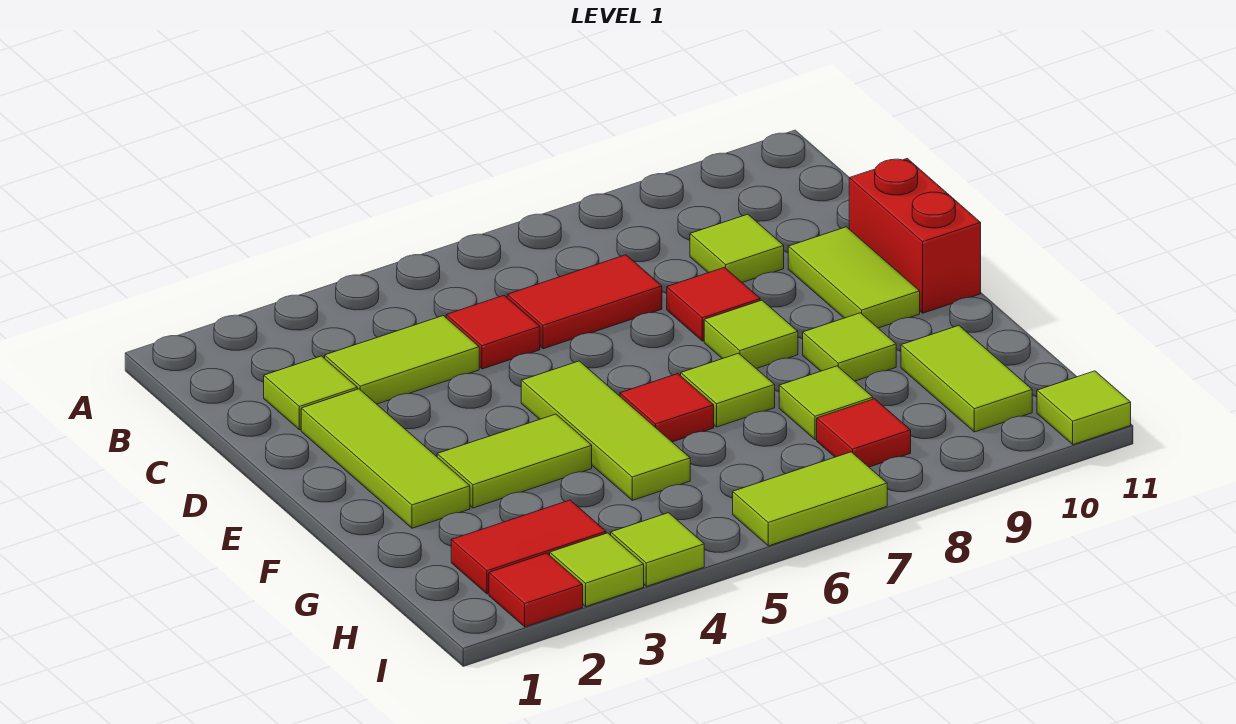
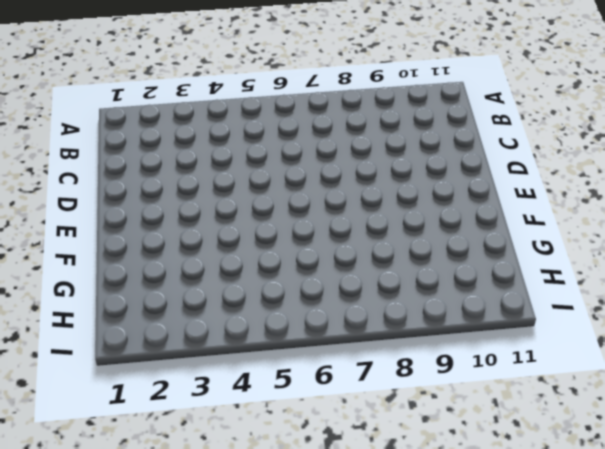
none -> lime 1x1 tile [264,356,357,430]
none -> lime 1x2 tile [325,316,479,404]
none -> red 1x1 tile [446,295,540,369]

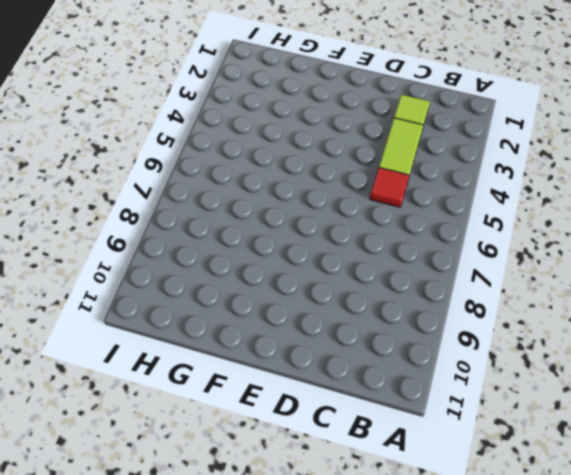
none -> red 1x2 tile [507,255,662,349]
none -> lime 1x1 tile [690,214,784,283]
none -> lime 1x3 tile [301,389,470,528]

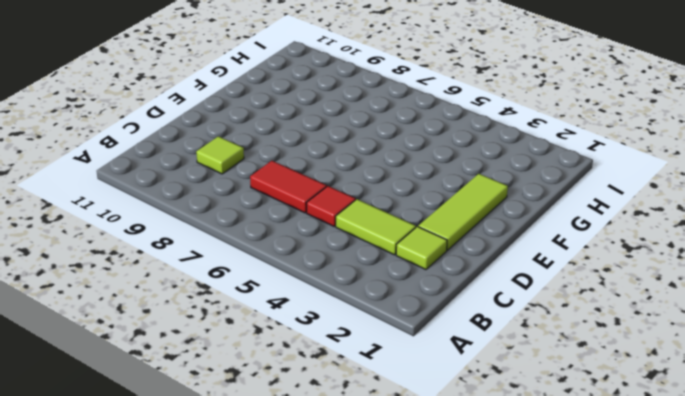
none -> red 1x1 tile [667,267,760,341]
none -> lime 1x2 tile [788,227,920,328]
none -> red 1x2 brick [849,159,981,313]

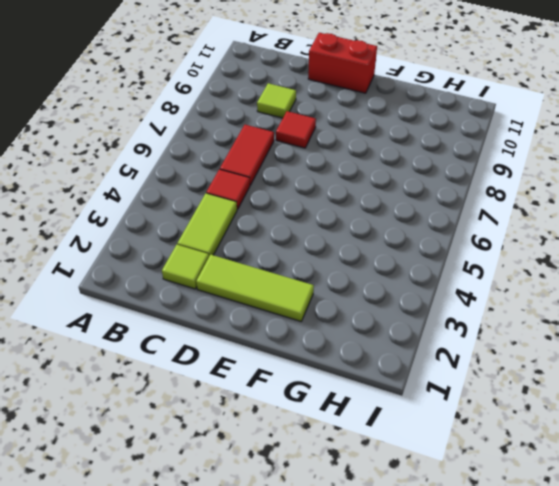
none -> lime 1x2 tile [788,227,920,328]
none -> lime 1x3 tile [521,361,690,500]
none -> lime 1x1 tile [704,300,798,369]

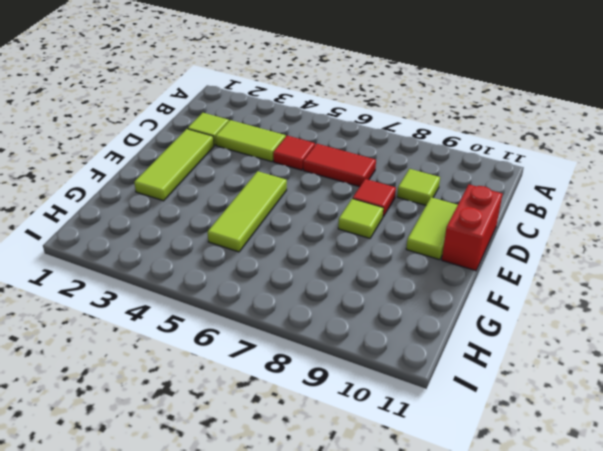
none -> lime 1x2 tile [437,414,592,508]
none -> red 1x1 tile [620,374,714,442]
none -> lime 1x1 tile [681,353,775,427]

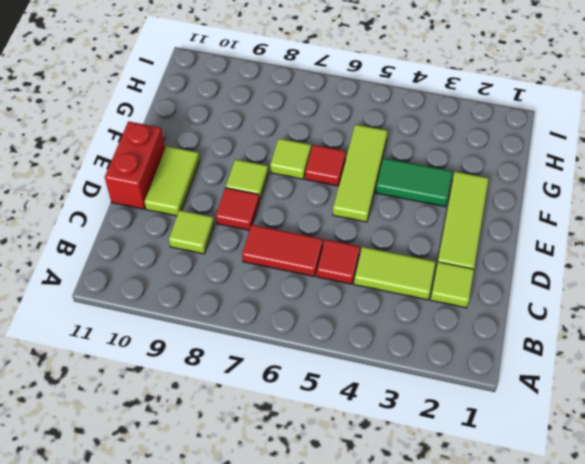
green 1x2 tile [376,158,453,207] -> lime 1x2 tile [437,414,592,508]
none -> lime 1x1 tile [803,313,896,381]
none -> lime 1x1 tile [779,366,873,440]
none -> lime 1x2 tile [901,326,1032,432]

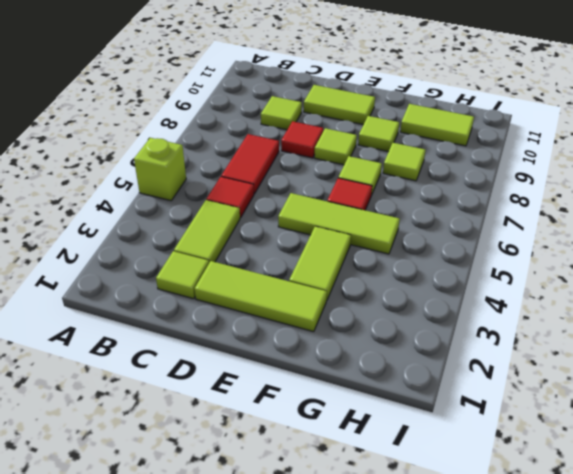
lime 1x1 brick [134,138,186,201] -> none
none -> red 1x2 brick [849,159,981,313]
none -> red 1x2 tile [451,500,606,594]
none -> red 1x1 tile [817,399,911,467]

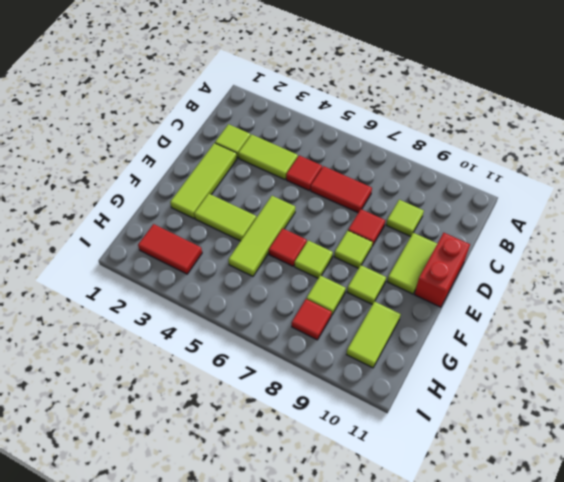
none -> red 1x1 tile [489,553,583,627]
none -> lime 1x1 tile [550,533,644,606]
none -> lime 1x1 tile [611,513,704,586]

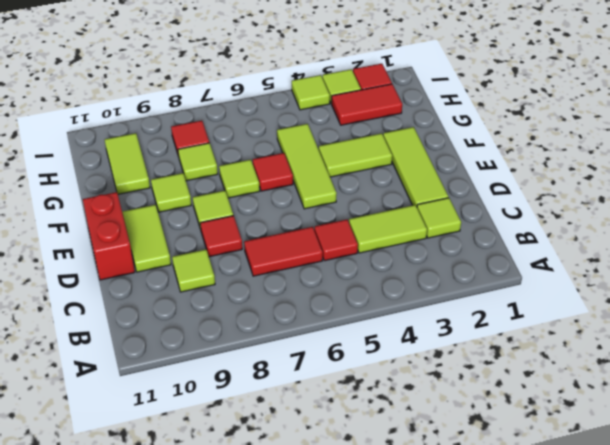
none -> lime 1x2 tile [733,452,887,546]
none -> lime 1x1 tile [1037,371,1131,445]

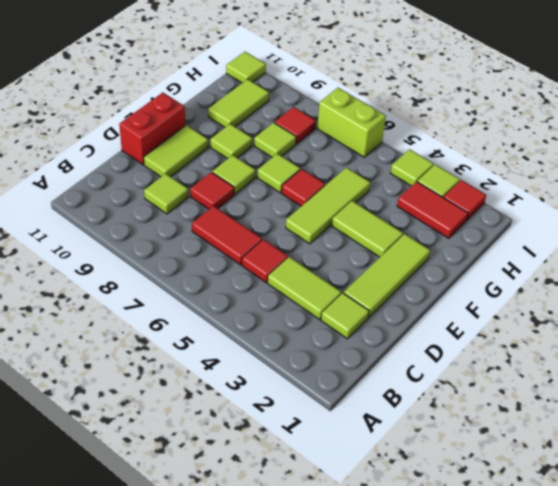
lime 1x2 brick [317,88,386,157] -> lime 1x2 tile [733,452,887,546]

